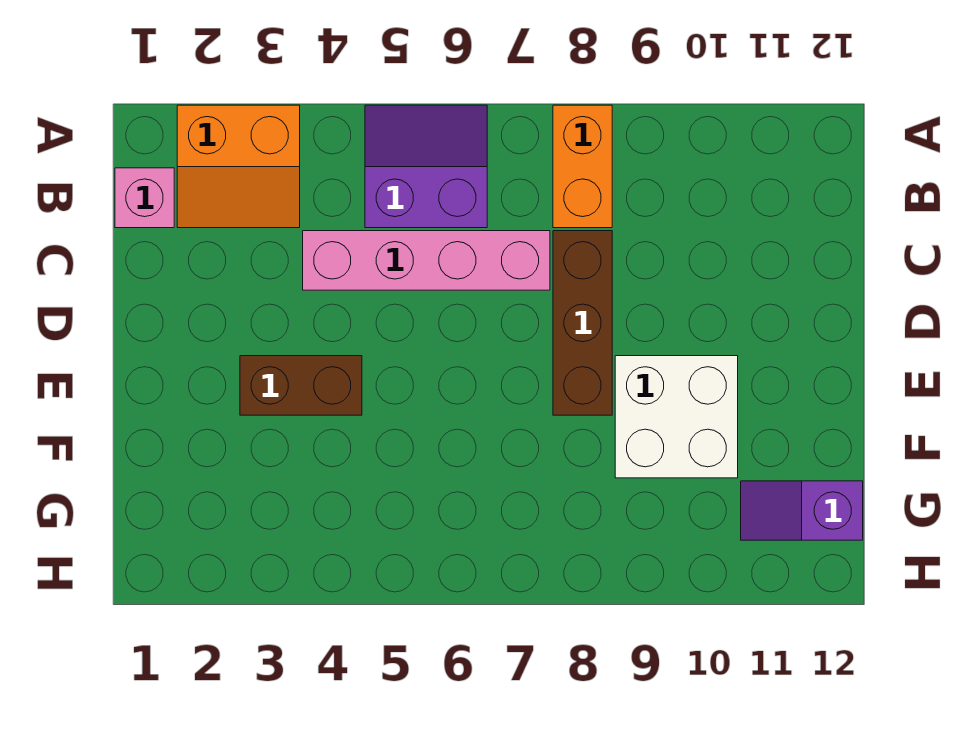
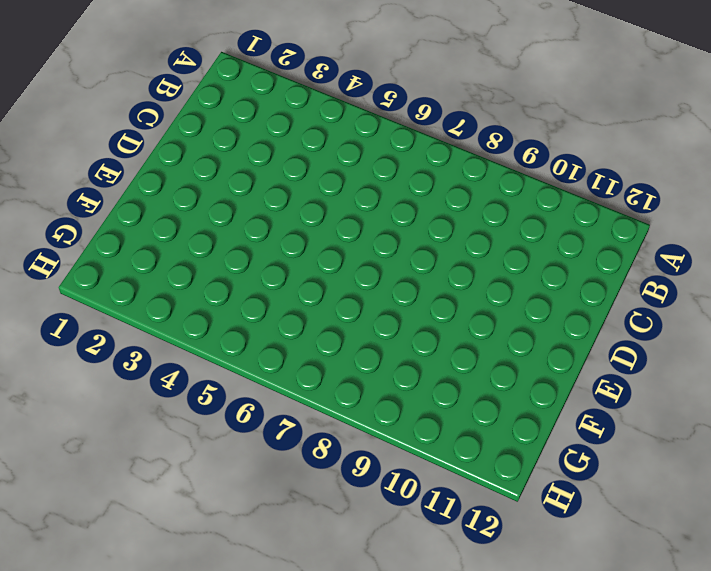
none -> orange 2x2 slope [177,105,300,228]
none -> purple 2x2 slope [365,105,487,228]

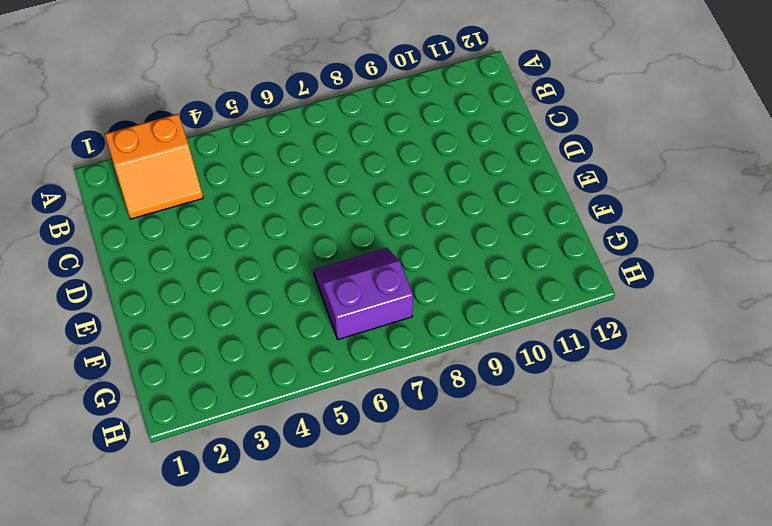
purple 2x2 slope [313,248,413,340] -> purple 2x2 slope moved to [365,105,487,228]
none -> orange 1x2 brick [553,105,612,228]
none -> pink 1x1 brick [115,168,174,228]

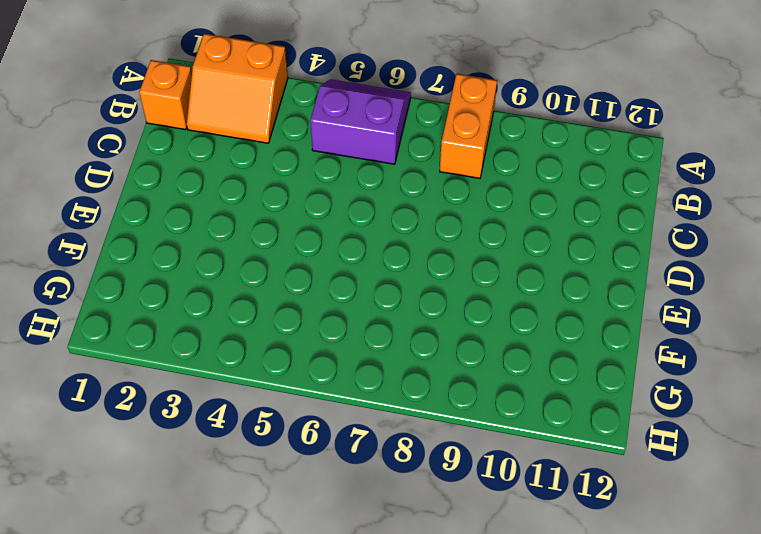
orange 1x1 brick [139,60,192,130] -> pink 1x1 brick [115,168,174,228]
none -> pink 1x4 brick [303,231,550,290]
none -> brown 1x3 brick [553,231,612,415]

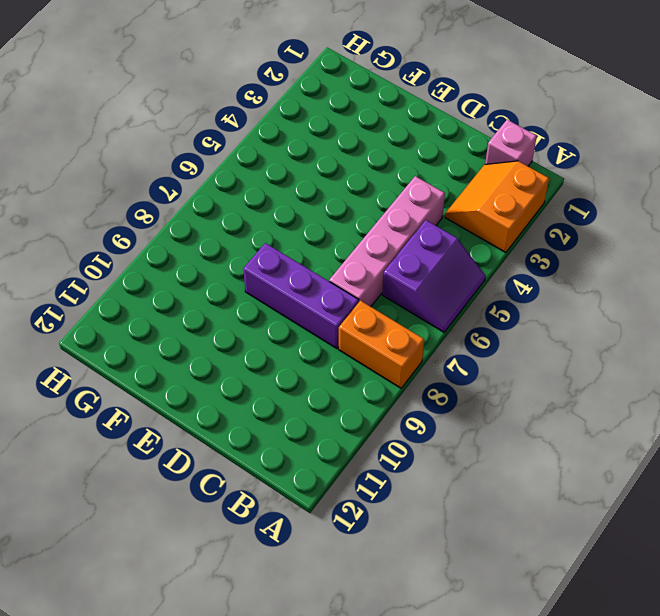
purple 1x3 brick [243,243,359,348] -> brown 1x3 brick [553,231,612,415]
none -> brown 1x2 brick [240,356,362,415]
none -> white 2x2 brick [615,356,738,478]

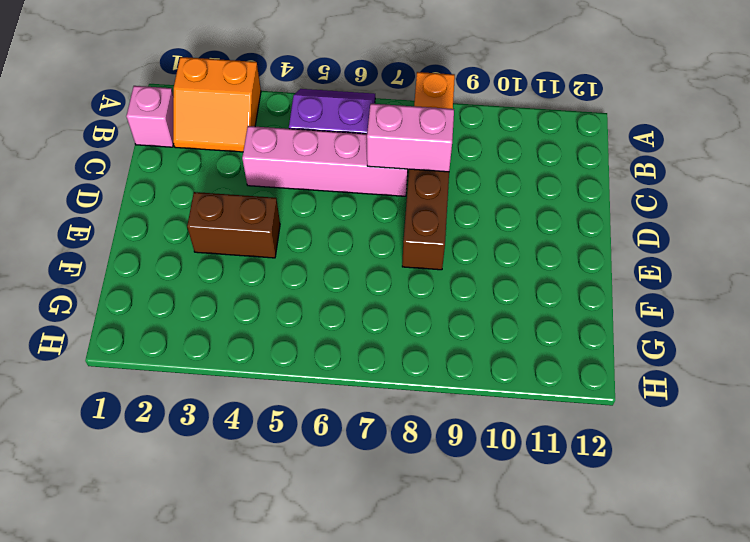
pink 1x2 brick [367,104,454,172] -> none
none -> white 2x2 brick [615,356,738,478]
none -> purple 1x2 slope [741,481,863,540]

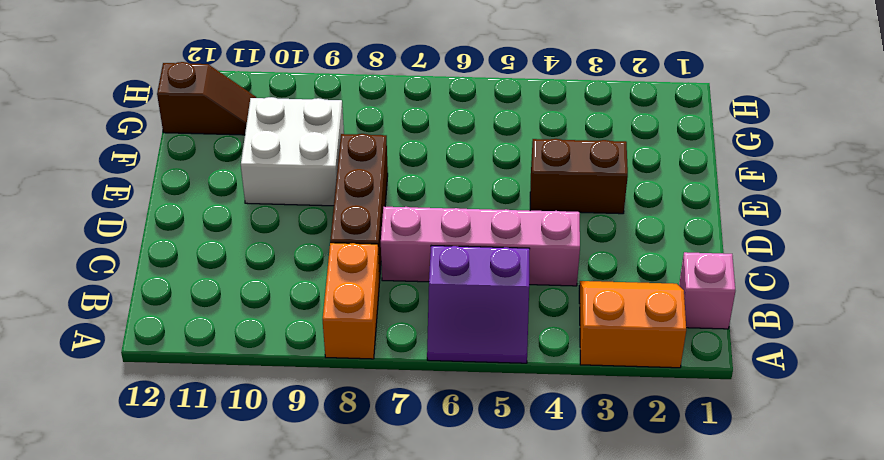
brown 1x2 slope [157,62,256,135] -> purple 1x2 slope [741,481,863,540]

